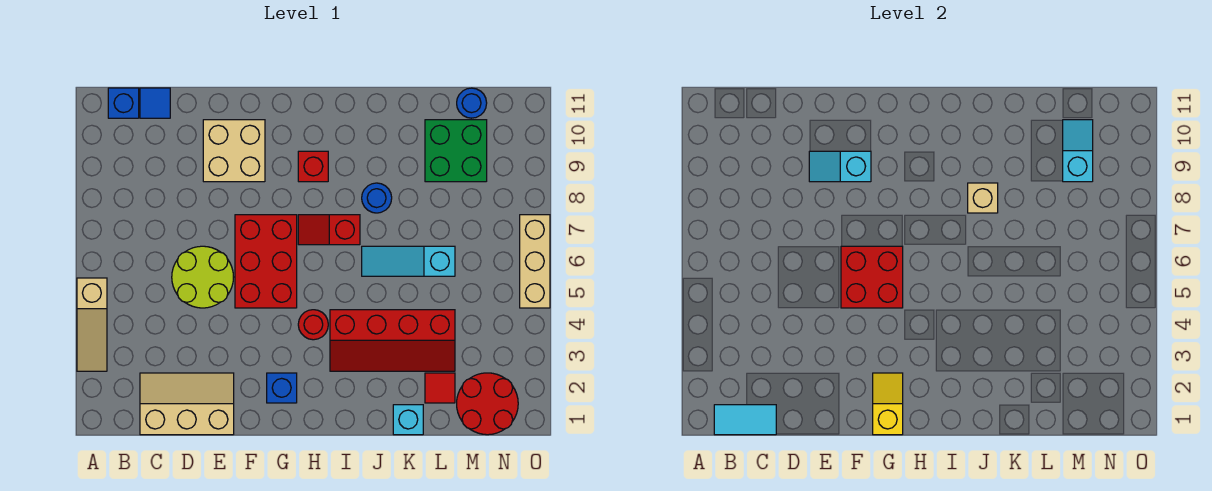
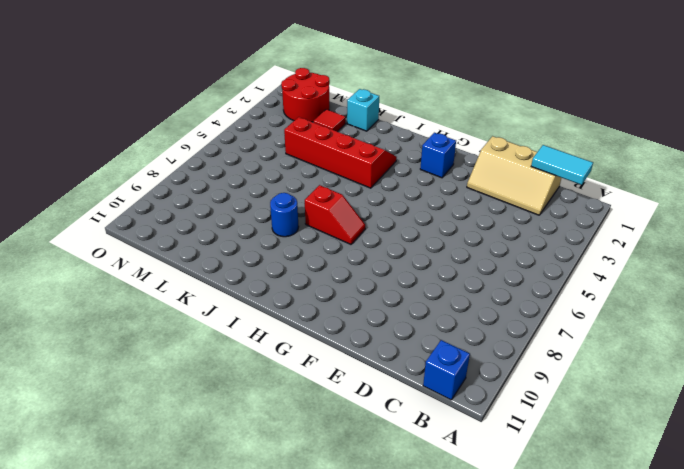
none -> tan 1x3 slope [77,278,107,371]
none -> blue 1x1 tile [140,88,170,118]
none -> lime 2x2 round brick [172,246,233,308]

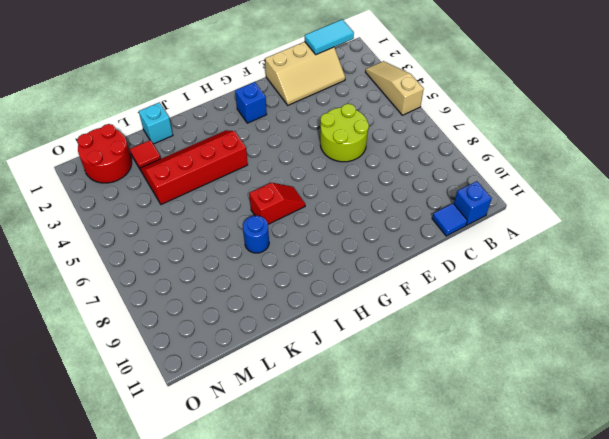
none -> tan 2x2 brick [203,120,265,182]
none -> red 2x3 brick [235,215,297,308]
none -> red 1x1 round brick [298,310,328,340]

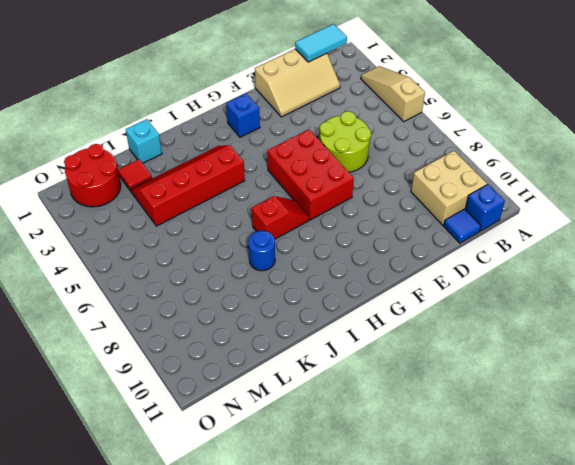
tan 2x2 brick [411,151,487,225] -> tan 2x2 brick moved to [203,120,265,182]
none -> red 1x1 round brick [298,310,328,340]
none -> red 1x1 brick [298,151,328,182]
none -> cyan 1x3 slope [362,246,455,276]

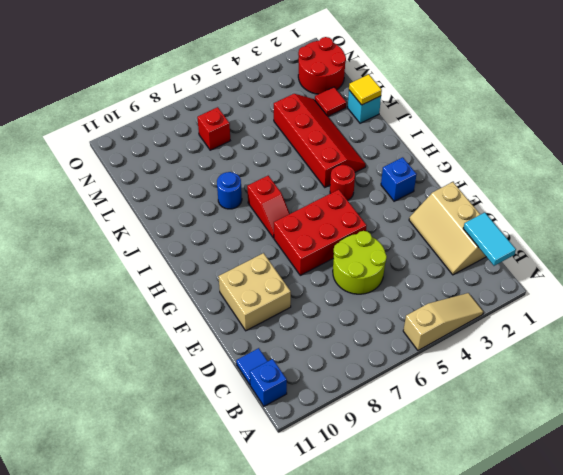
yellow 1x1 tile [349,74,382,105] -> none
red 1x1 brick [197,107,230,150] -> red 1x1 brick moved to [298,151,328,182]
none -> cyan 1x3 slope [362,246,455,276]
none -> green 2x2 brick [425,120,487,182]
none -> blue 1x1 round brick [457,88,487,118]

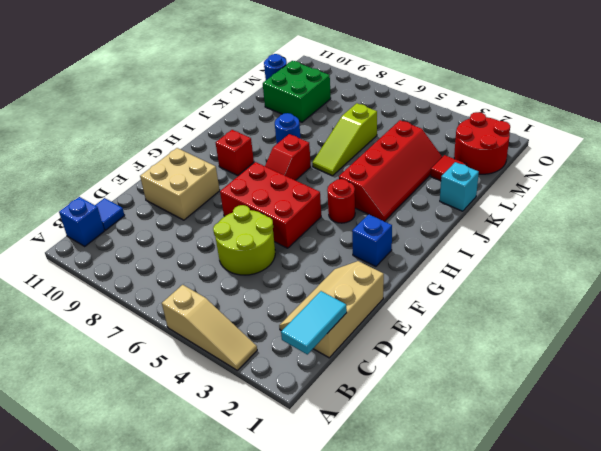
lime 1x3 slope [312,103,377,176] -> cyan 1x3 slope [362,246,455,276]
none -> tan 1x3 brick [520,215,550,308]
none -> cyan 1x2 slope [809,151,871,182]
none -> red 2x2 brick [841,246,903,308]

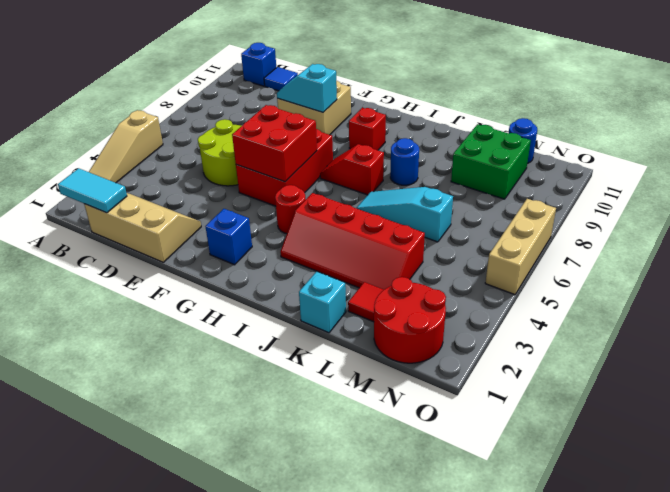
none -> yellow 1x2 slope [873,373,903,435]
none -> tan 1x1 brick [968,183,998,213]
none -> cyan 1x2 slope [1063,120,1093,182]

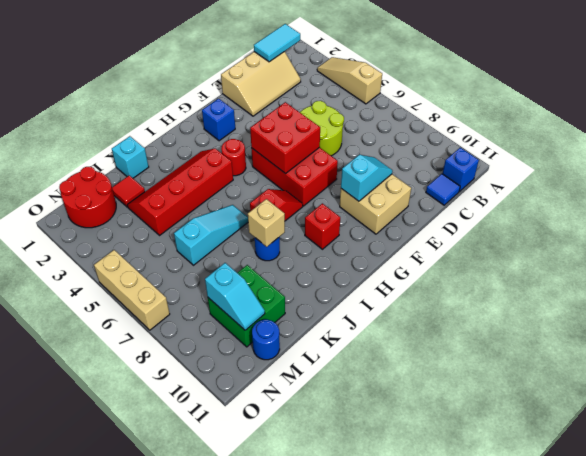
none -> yellow 1x2 slope [873,373,903,435]

